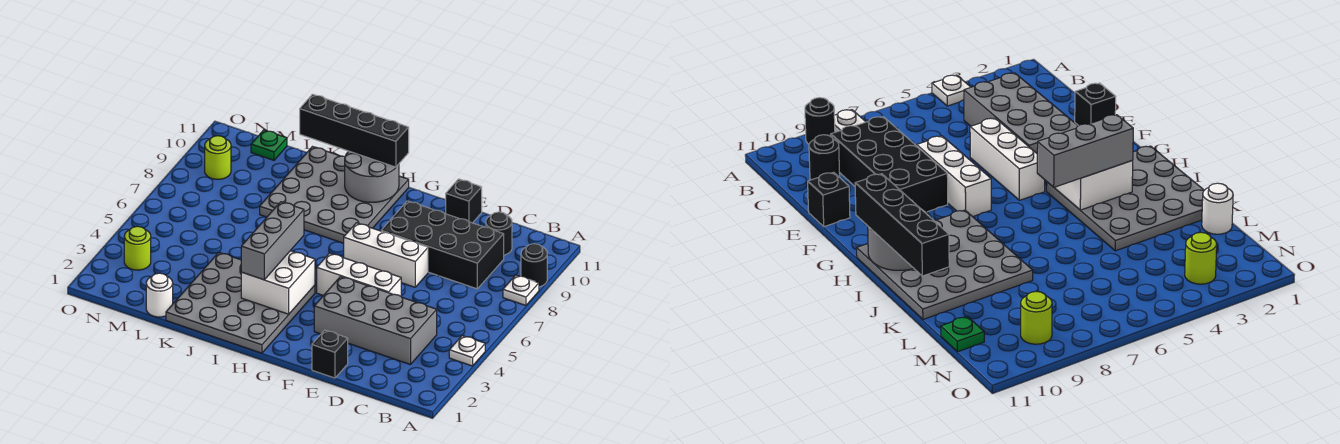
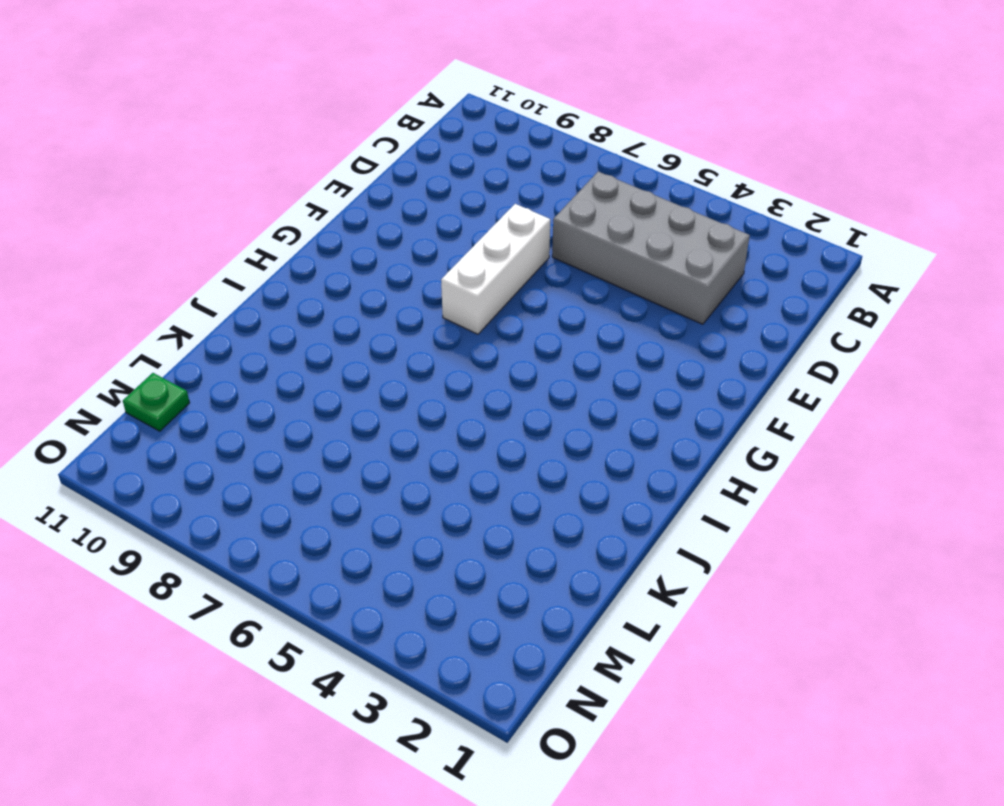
grey 2x4 brick [552,172,750,324] -> grey 2x4 brick turned to [314,277,437,365]
none -> white 1x1 plate [449,336,485,366]
none -> white 1x1 plate [503,275,539,305]
none -> black 1x1 round brick [521,244,547,287]

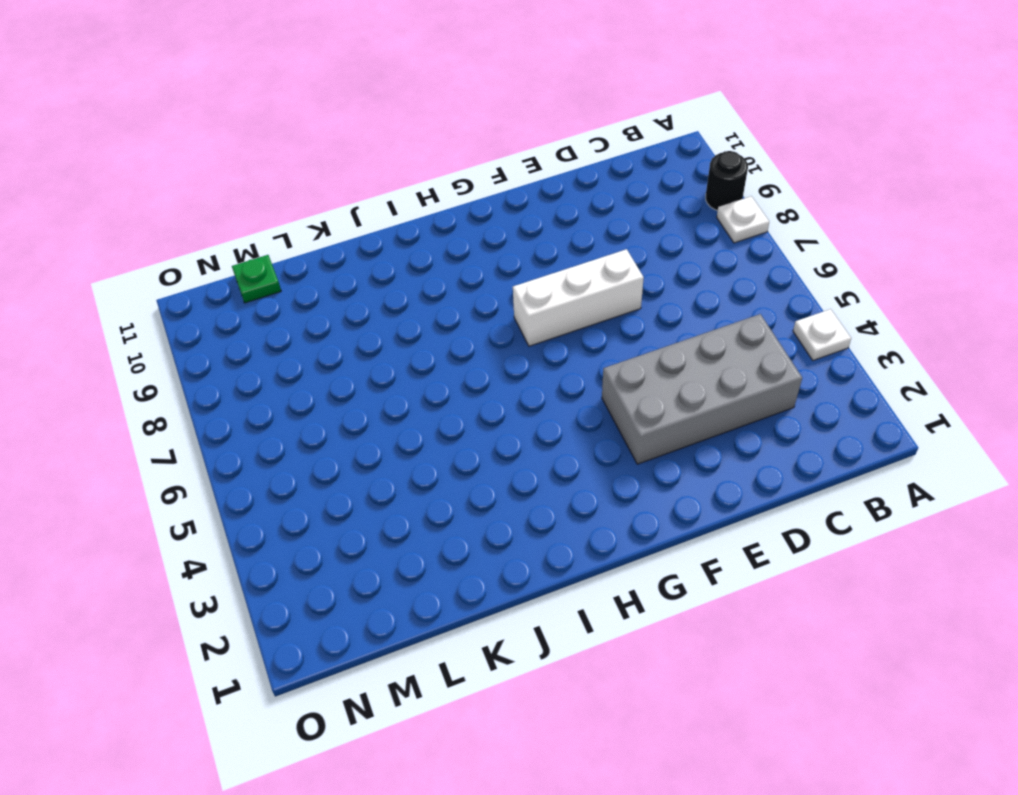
none -> black 2x4 brick [381,201,504,289]
none -> black 1x1 round brick [486,212,512,255]
none -> black 1x1 brick [312,330,348,378]

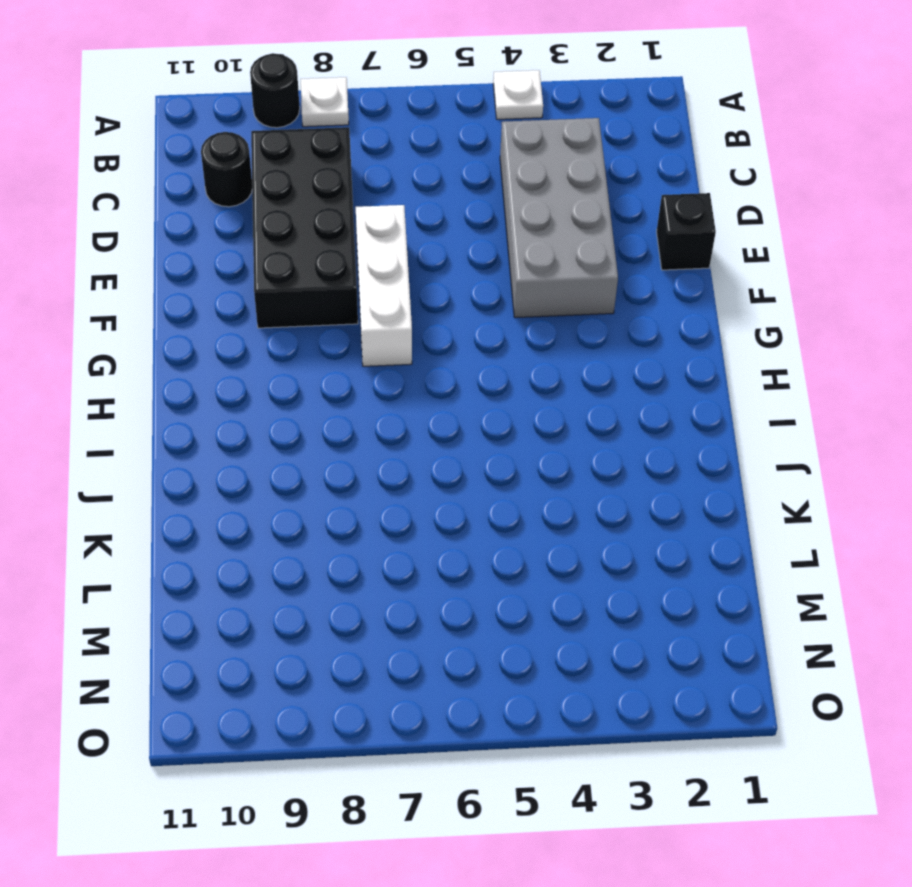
none -> white 1x3 brick [317,253,401,296]
none -> black 1x1 brick [446,179,482,223]
none -> grey 4x4 plate [166,253,315,353]

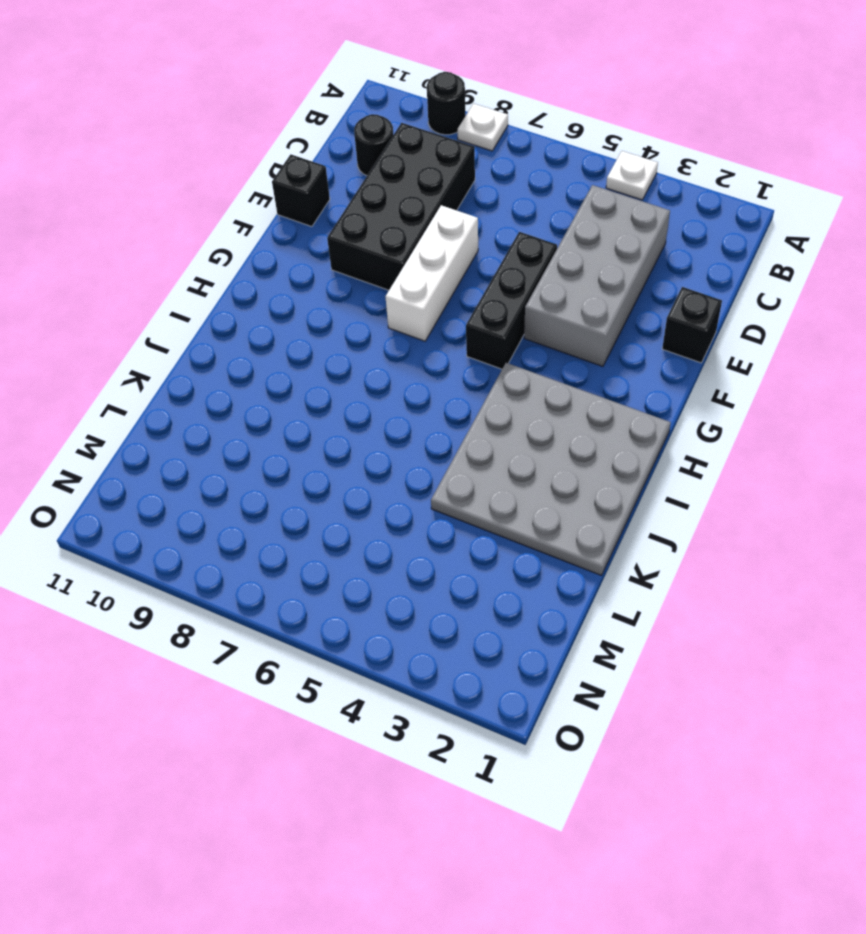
black 1x3 brick [466,232,557,369] -> white 1x3 brick [317,253,401,296]
none -> grey 4x4 plate [260,147,409,243]
none -> white 1x1 round brick [146,273,173,317]
none -> green 1x1 plate [251,130,287,160]

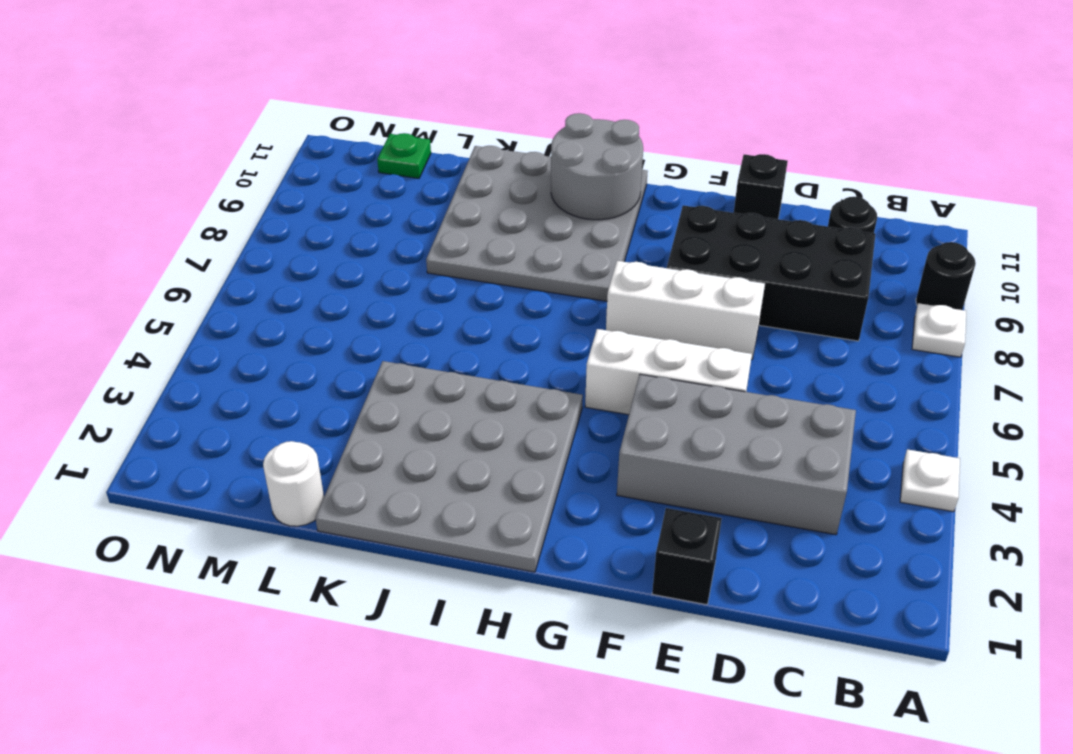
none -> lime 1x1 round brick [124,226,151,270]
none -> lime 1x1 round brick [205,136,231,179]
none -> white 2x2 brick [241,251,315,314]

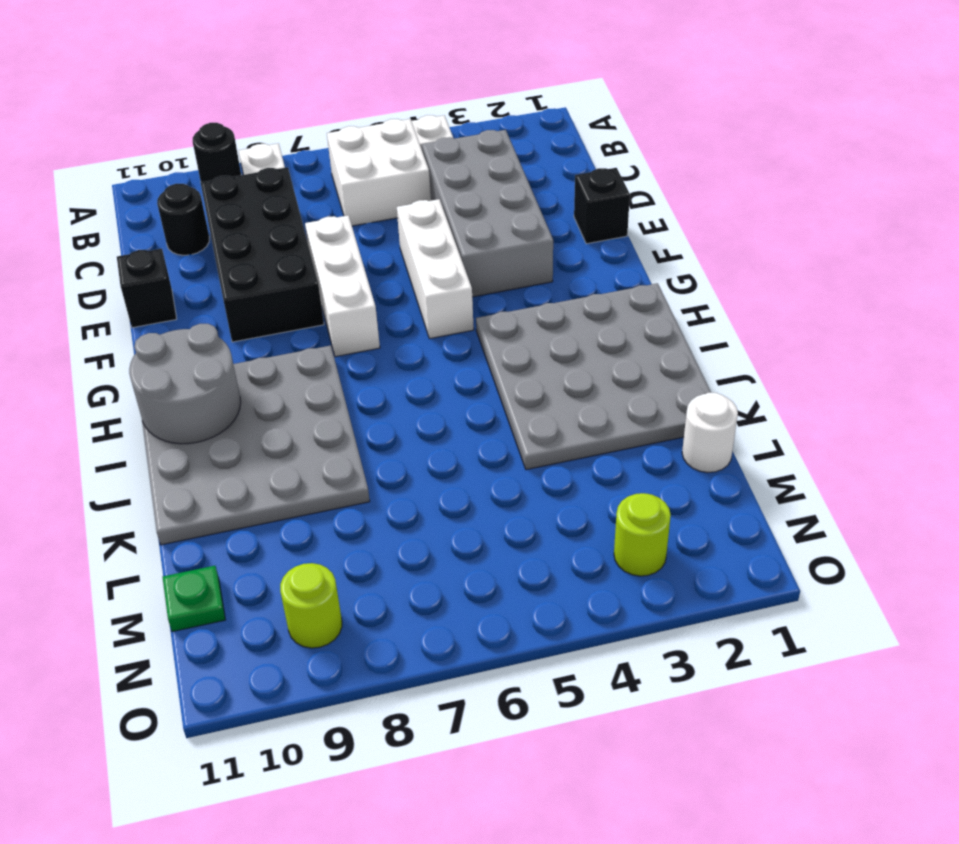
white 2x2 brick [327,119,431,226] -> white 2x2 brick moved to [241,251,315,314]
none -> black 1x4 brick [300,94,409,167]
none -> grey 1x3 brick [241,202,304,280]

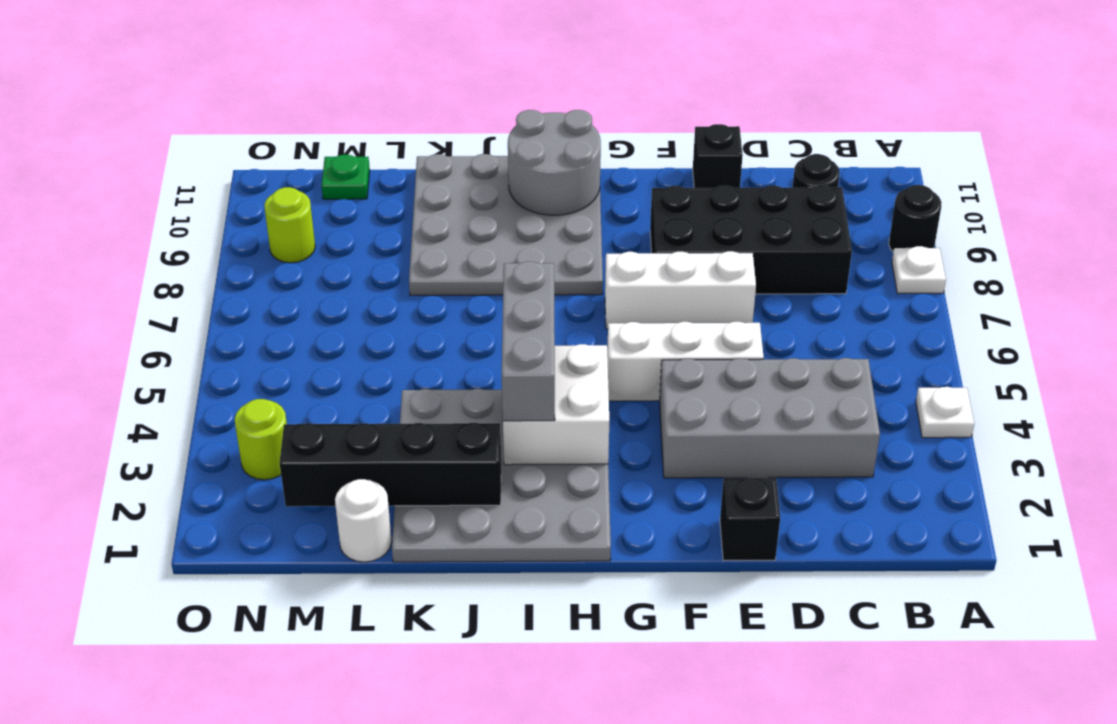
black 1x4 brick [279,423,501,506] -> black 1x4 brick moved to [300,94,409,167]

